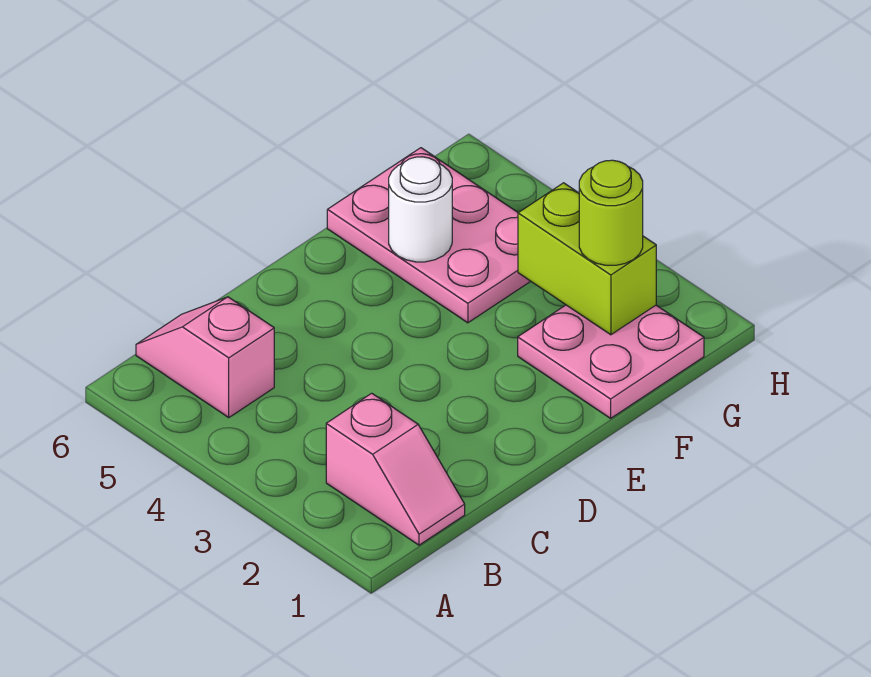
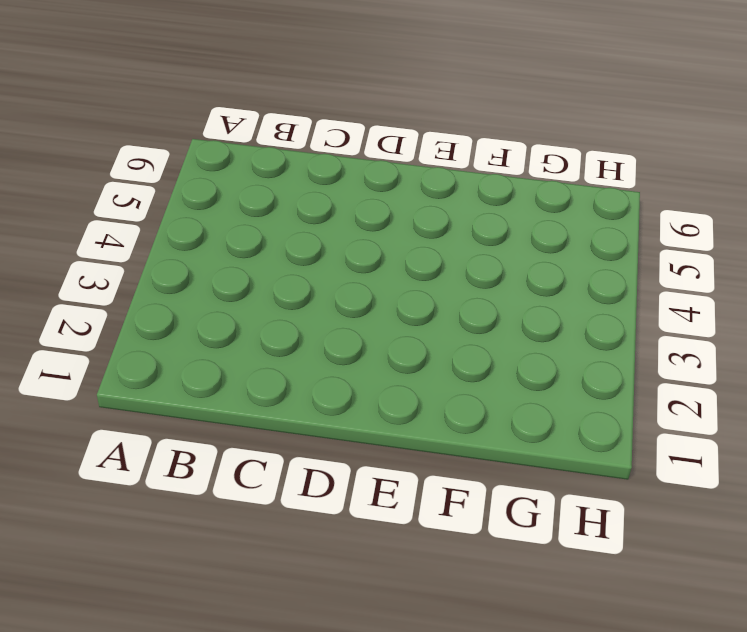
none -> pink 1x2 slope [326,393,465,545]
none -> pink 1x2 slope [136,297,274,417]

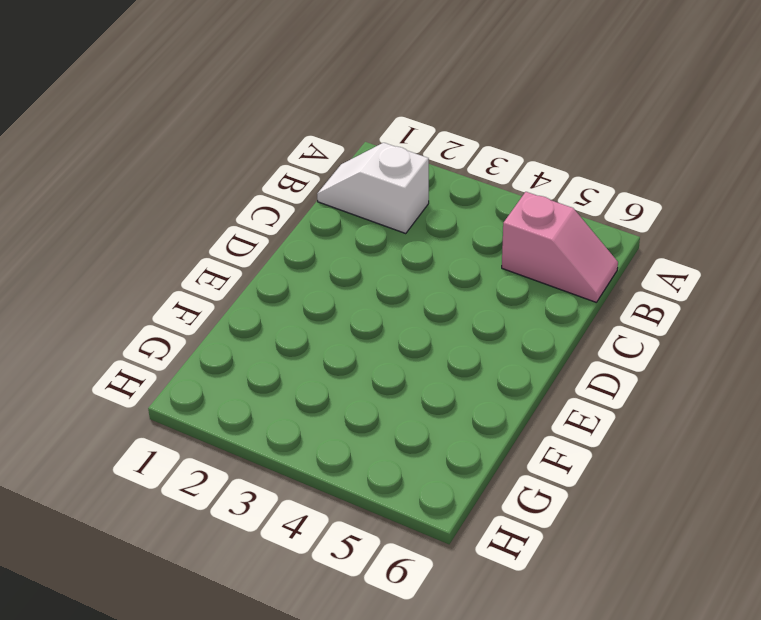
white 1x2 slope [317,143,429,233] -> pink 1x2 slope [326,393,465,545]
none -> pink 2x2 plate [518,305,704,418]
none -> pink 2x3 plate [327,148,531,323]

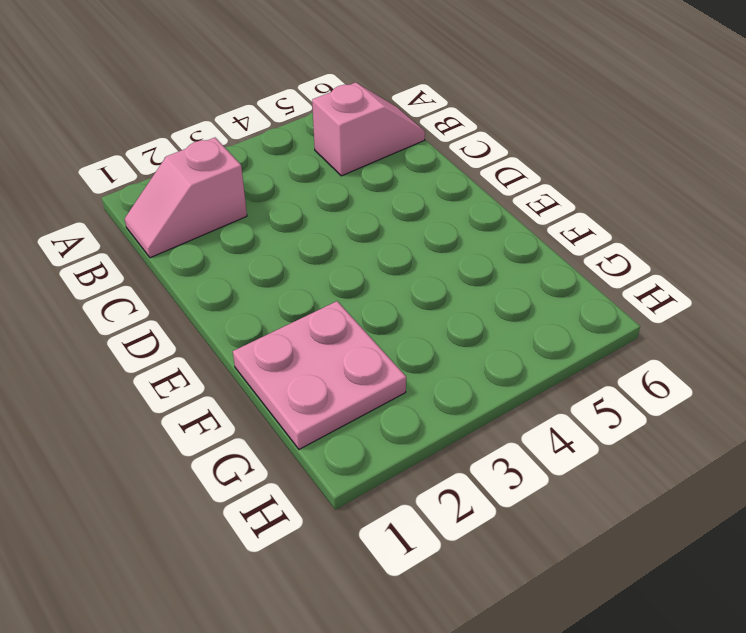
none -> pink 2x3 plate [327,148,531,323]
none -> white 1x1 round brick [389,157,452,262]

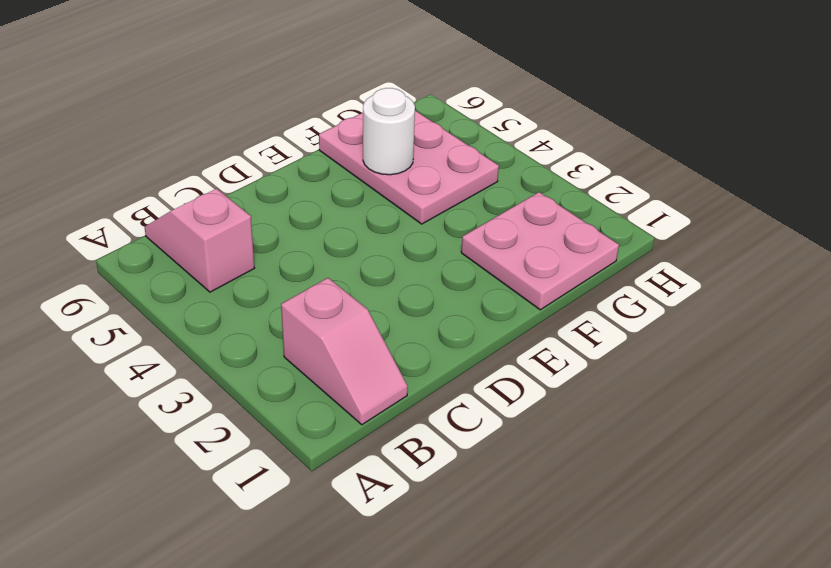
none -> lime 1x2 brick [518,183,656,335]
none -> lime 1x1 round brick [579,160,643,265]

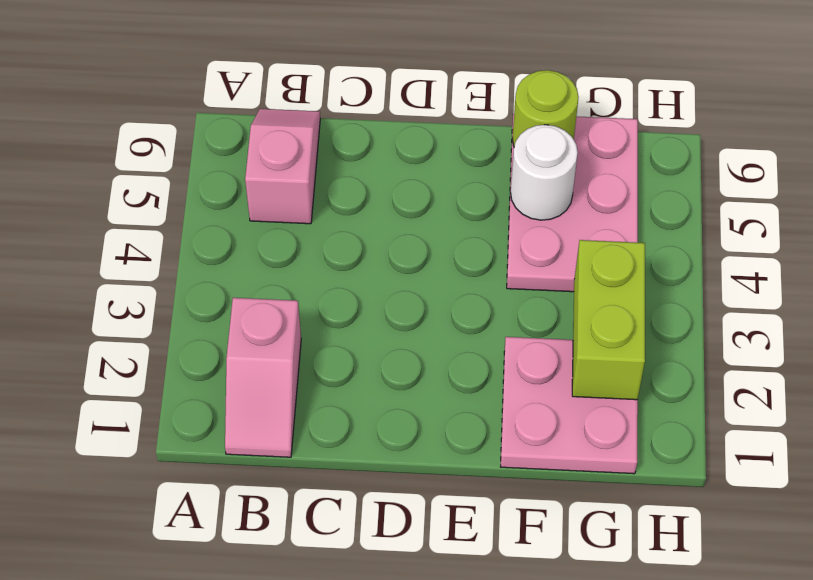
lime 1x1 round brick [512,70,579,146] -> lime 1x1 round brick moved to [579,160,643,265]

